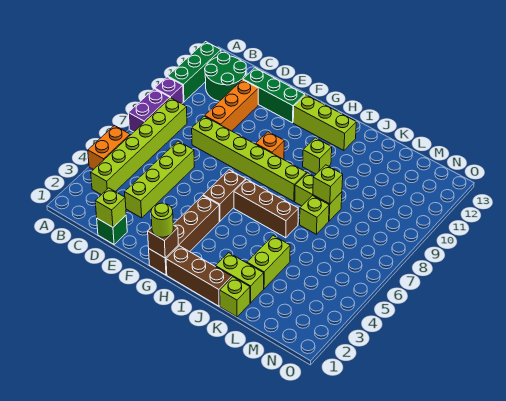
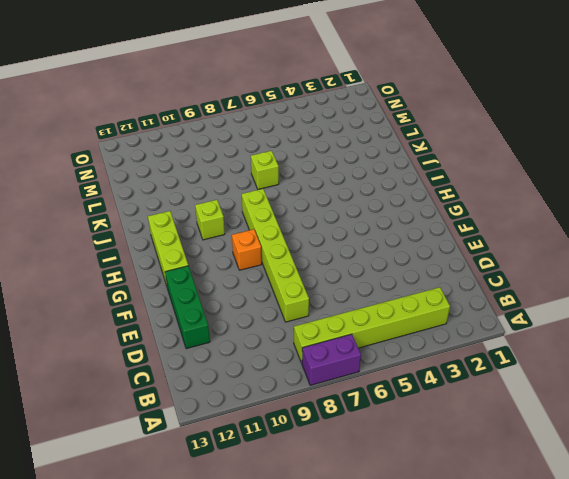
none -> orange 1x2 brick [88,126,130,170]
none -> purple 1x1 brick [155,77,183,104]
none -> green 1x3 brick [168,42,221,102]

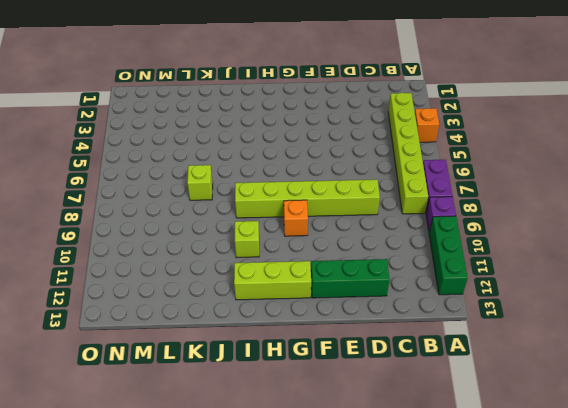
orange 1x1 brick [415,108,439,142] -> orange 1x2 brick [88,126,130,170]
none -> green 2x2 round brick [205,52,246,101]
none -> green 1x1 brick [97,216,127,244]
none -> lime 1x4 brick [125,141,194,218]

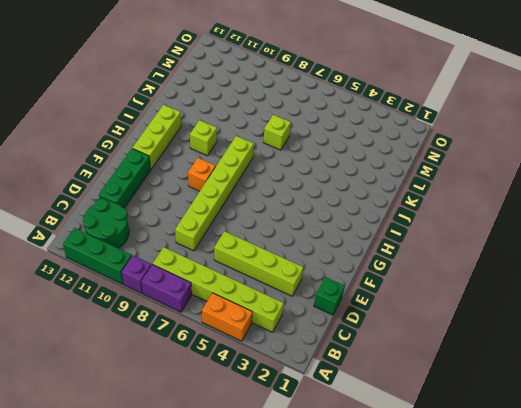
none -> orange 1x3 brick [205,80,258,131]
none -> brown 1x4 brick [149,196,219,275]
none -> brown 1x2 brick [203,170,246,221]

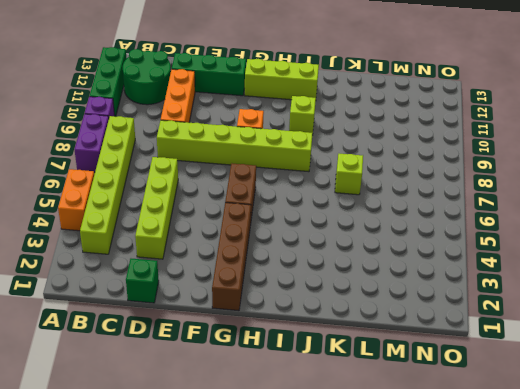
none -> brown 1x3 brick [166,246,232,306]
none -> brown 1x3 brick [234,179,298,238]
none -> lime 1x2 brick [216,253,264,303]

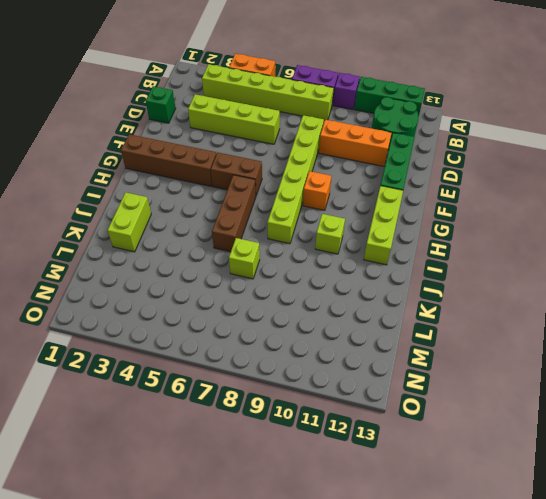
none -> brown 1x3 brick [166,246,232,306]
none -> lime 1x2 brick [295,173,342,221]
none -> lime 1x1 brick [220,277,250,317]

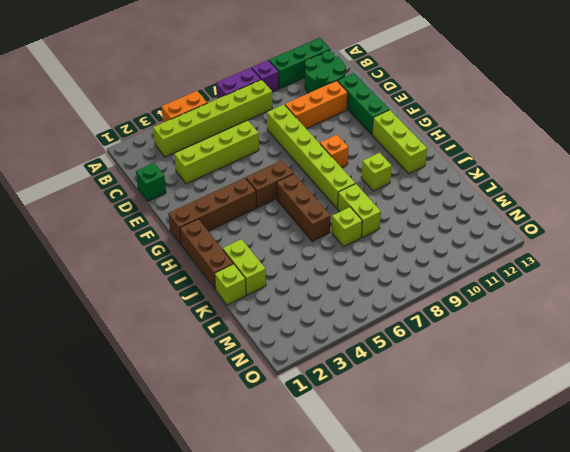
none -> lime 1x2 brick [247,236,290,289]
none -> lime 1x1 brick [95,188,126,227]
none -> brown 1x1 brick [148,225,178,258]

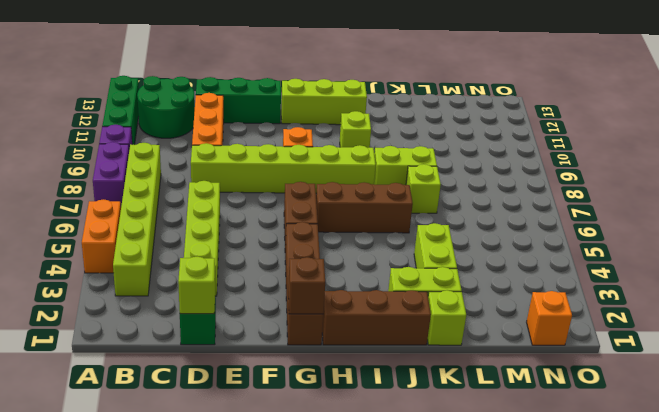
orange 1x1 brick [527,291,572,345] -> none
none -> lime 1x1 brick [313,165,343,204]
none -> lime 1x1 round brick [151,203,173,237]

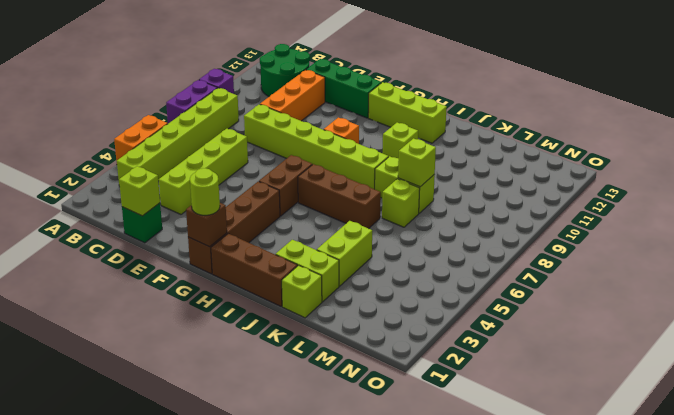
none -> green 1x3 brick [168,42,221,102]

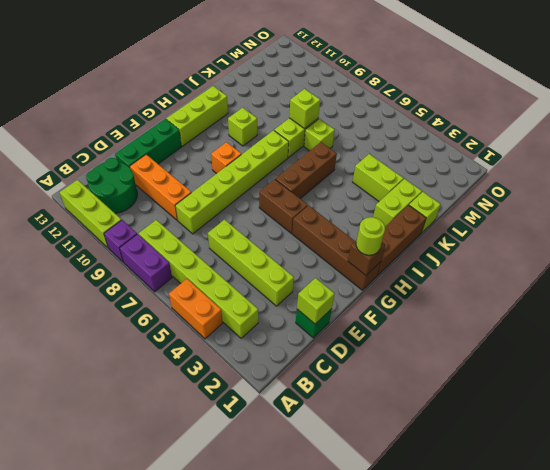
lime 1x3 brick [60,180,121,248] -> green 1x3 brick [168,42,221,102]

